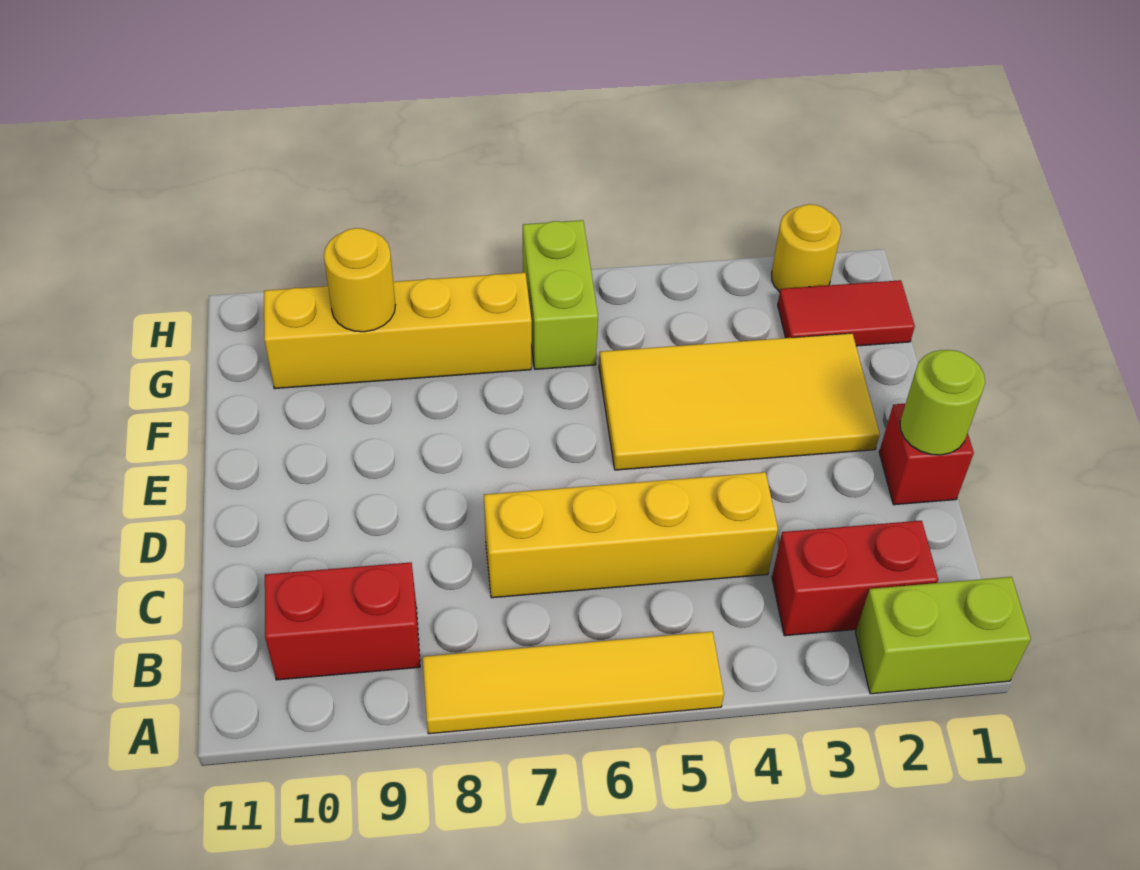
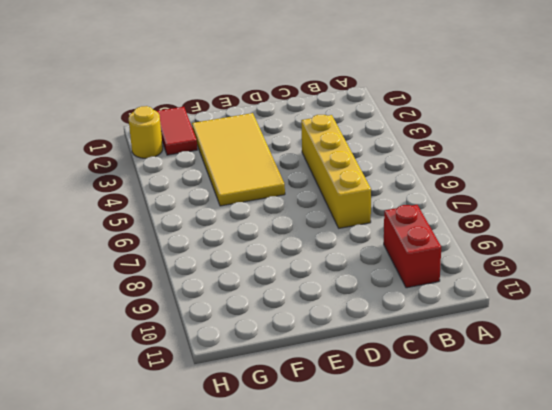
none -> lime 1x2 brick [856,577,1031,694]
none -> yellow 1x4 tile [423,632,724,734]
none -> red 1x2 brick [772,521,938,636]

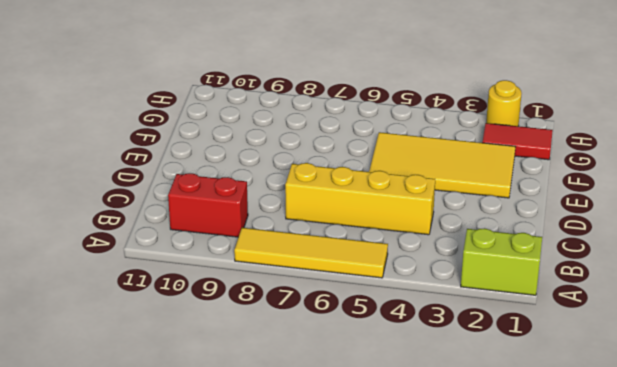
none -> red 1x2 brick [772,521,938,636]
none -> red 1x1 brick [879,404,974,505]
none -> lime 1x2 brick [523,220,598,369]

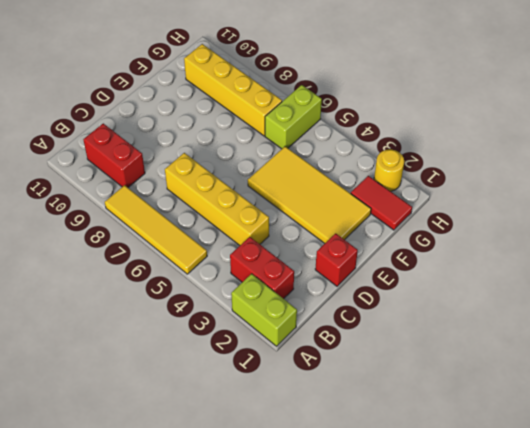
none -> lime 1x1 round brick [900,350,985,455]
none -> yellow 1x1 round brick [324,228,395,332]

